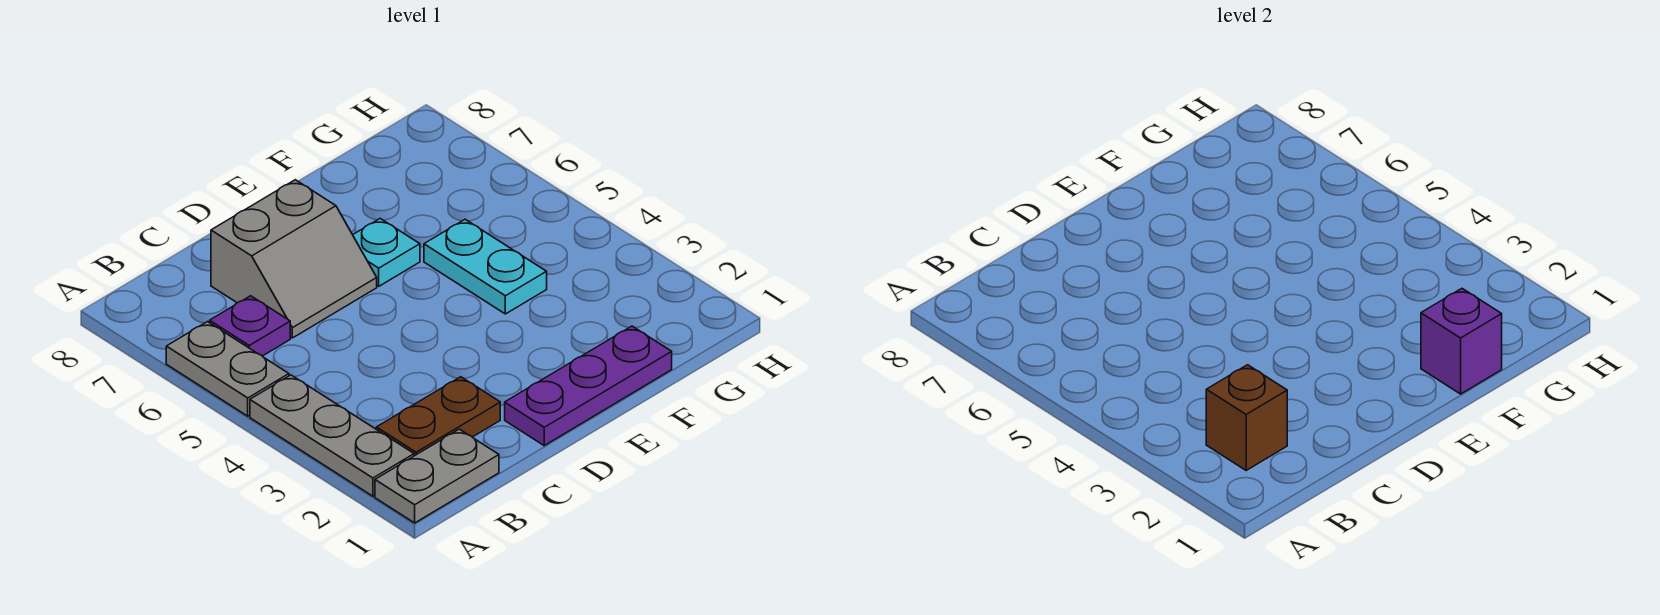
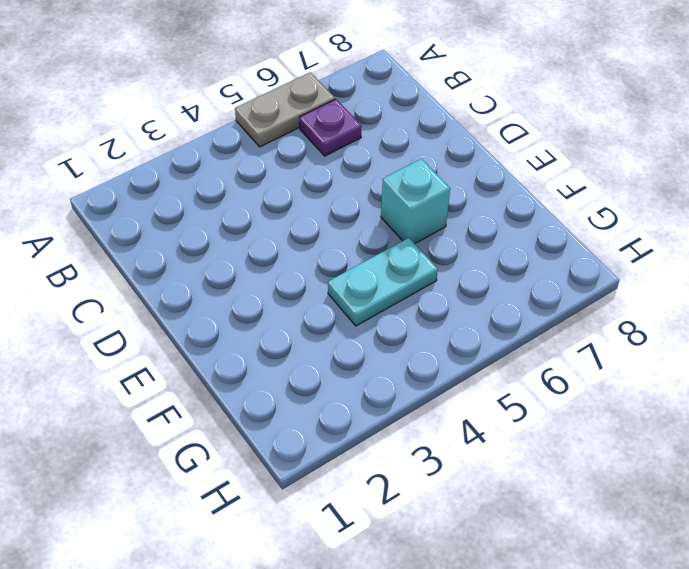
cyan 1x1 brick [381,159,450,244] -> cyan 1x1 plate [353,219,420,286]
none -> grey 1x2 plate [375,429,499,523]
none -> grey 1x3 plate [250,375,414,496]

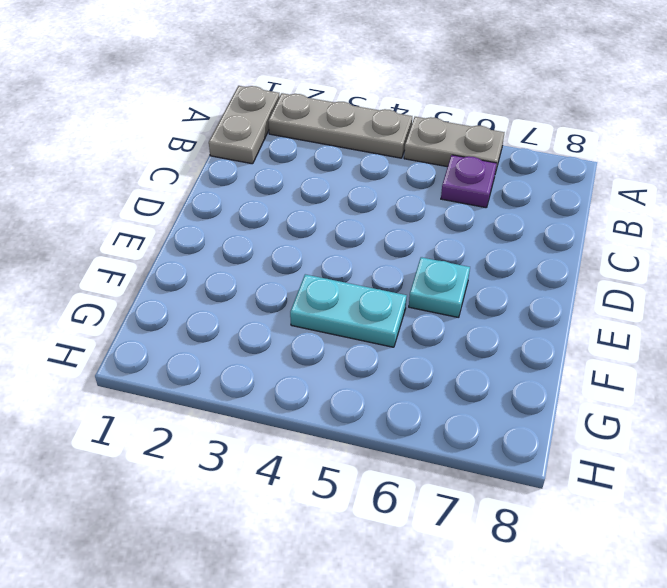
none -> brown 1x2 plate [376,377,500,456]
none -> grey 2x2 slope [211,180,377,338]

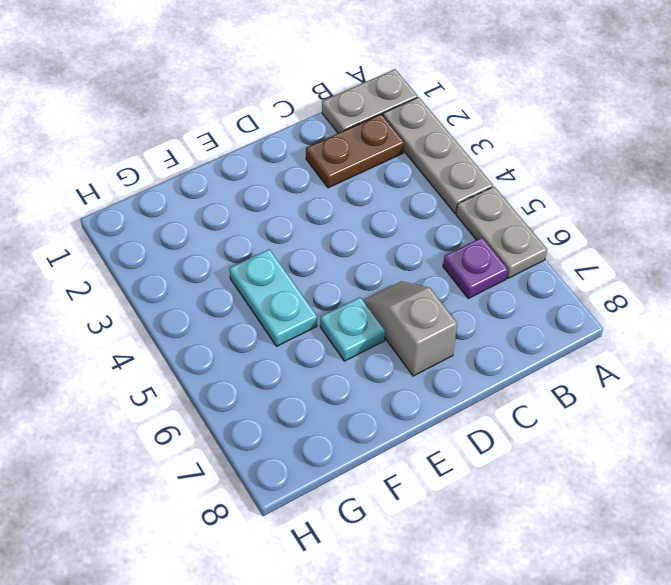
grey 1x2 slope [363,281,457,376] -> grey 2x2 slope [211,180,377,338]
none -> purple 1x3 plate [505,326,672,445]
none -> brown 1x1 brick [1206,365,1287,470]

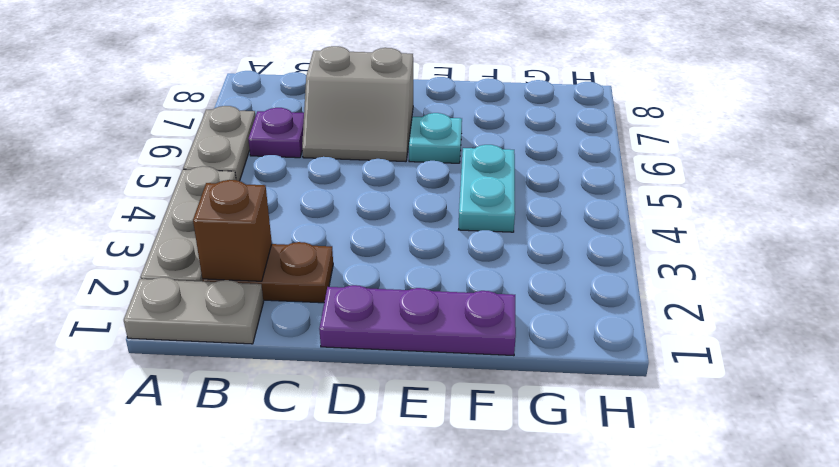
none -> purple 1x1 brick [1421,289,1502,394]

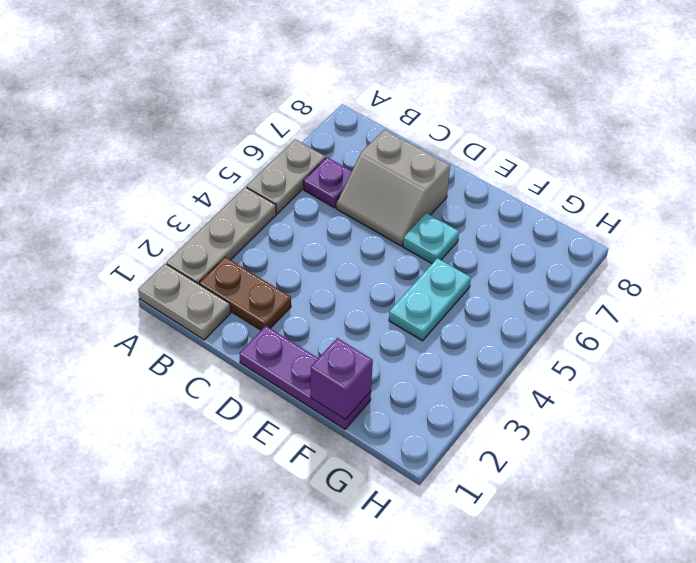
none -> brown 1x1 brick [1206,365,1287,470]

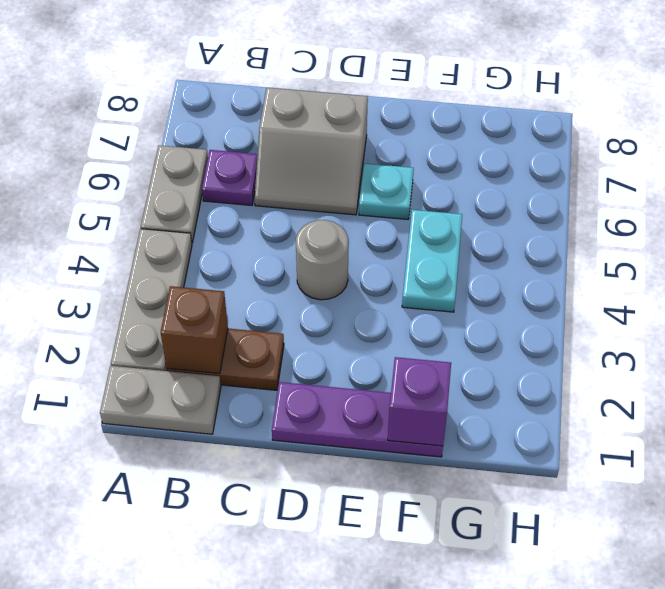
grey 1x1 round brick [296,220,348,300] -> none

